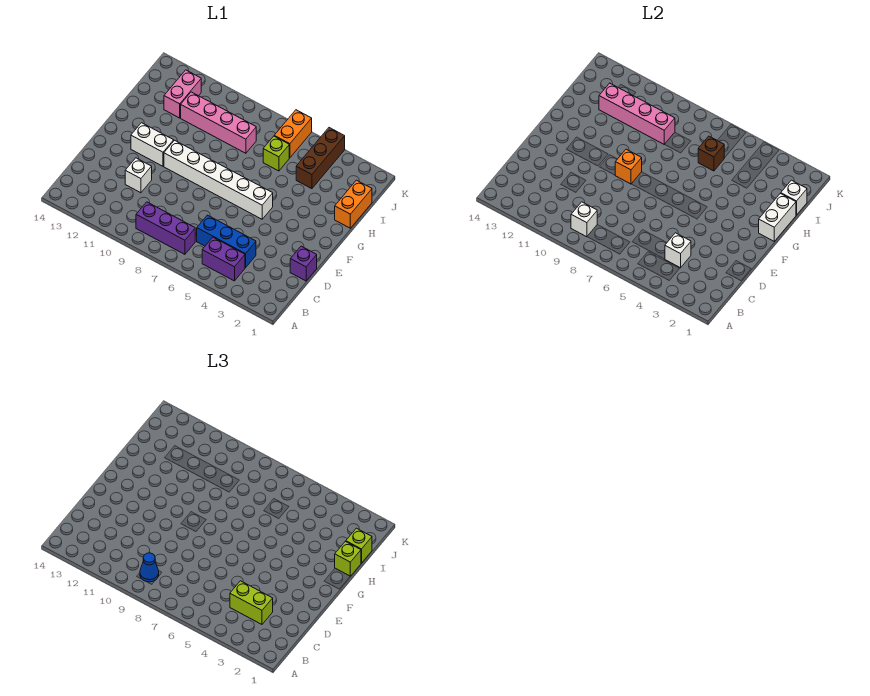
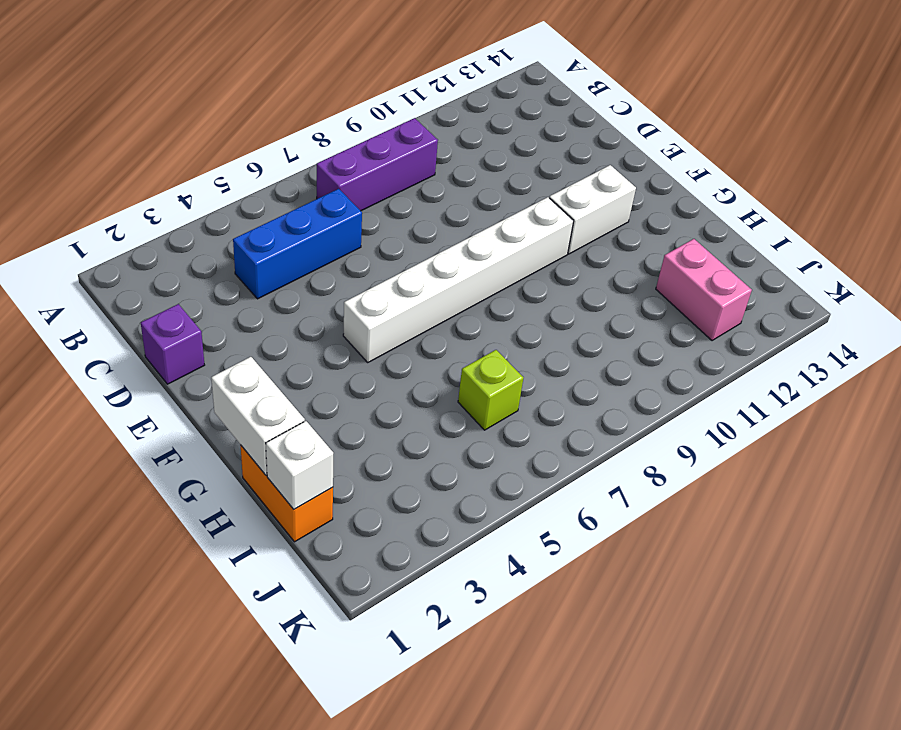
none -> purple 1x2 brick [202,237,245,281]
none -> white 1x1 brick [125,158,152,193]
none -> brown 1x3 brick [296,128,345,189]

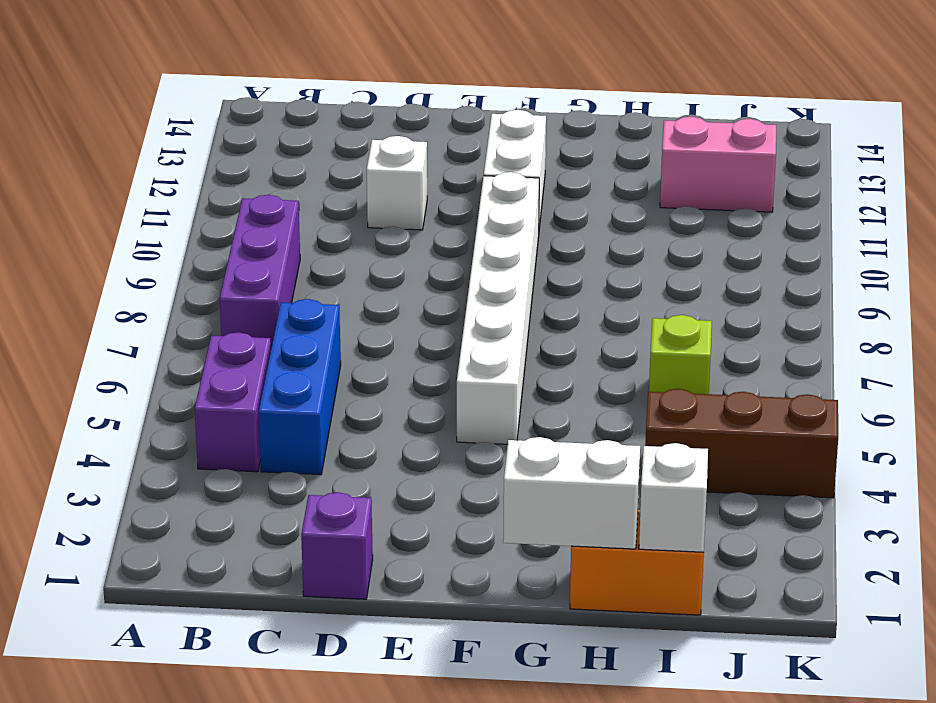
none -> pink 1x4 brick [181,92,256,153]
none -> orange 1x2 brick [274,110,312,158]
none -> white 1x1 brick [571,202,597,237]

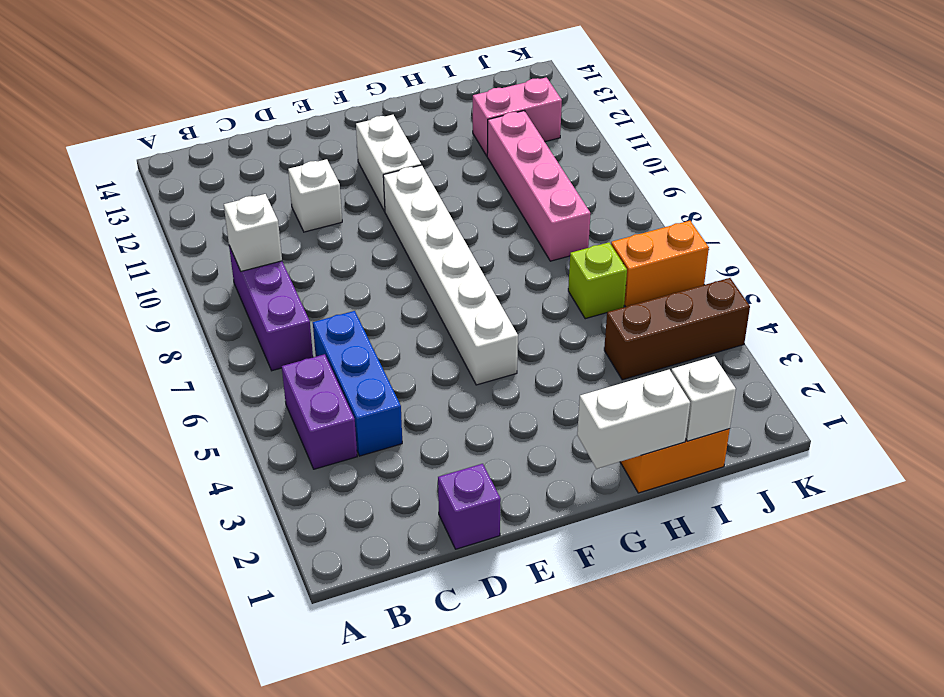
none -> white 1x1 brick [665,233,691,268]
none -> orange 1x1 brick [615,149,642,184]
none -> brown 1x1 brick [698,136,724,171]

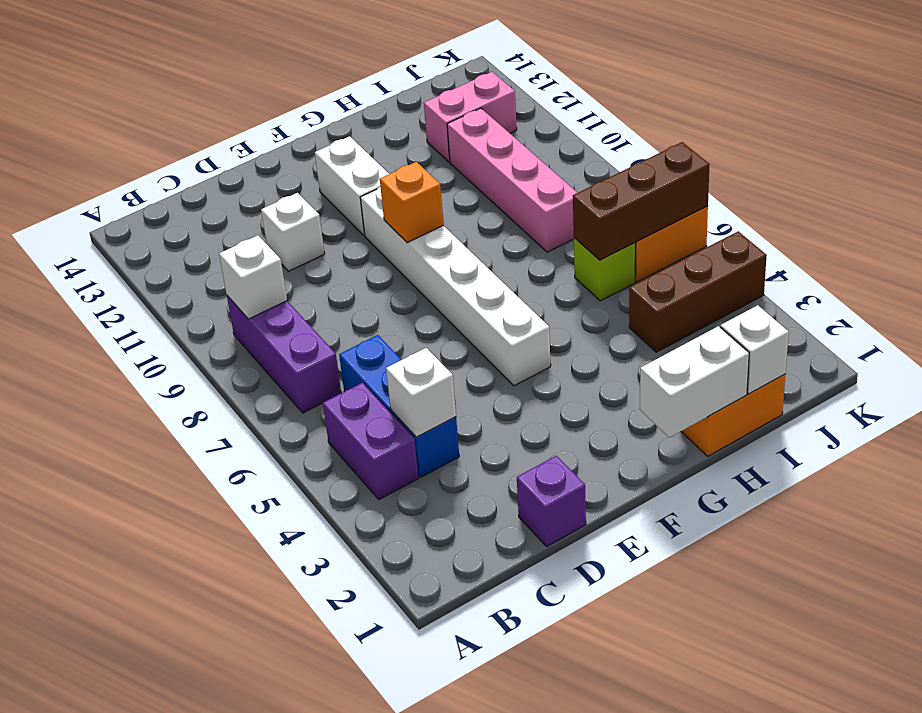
brown 1x3 brick [573,142,710,260] -> brown 1x1 brick [698,136,724,171]
none -> pink 1x4 brick [599,83,675,144]
none -> blue 1x1 cone [140,553,159,582]
none -> lime 1x2 brick [230,581,273,624]

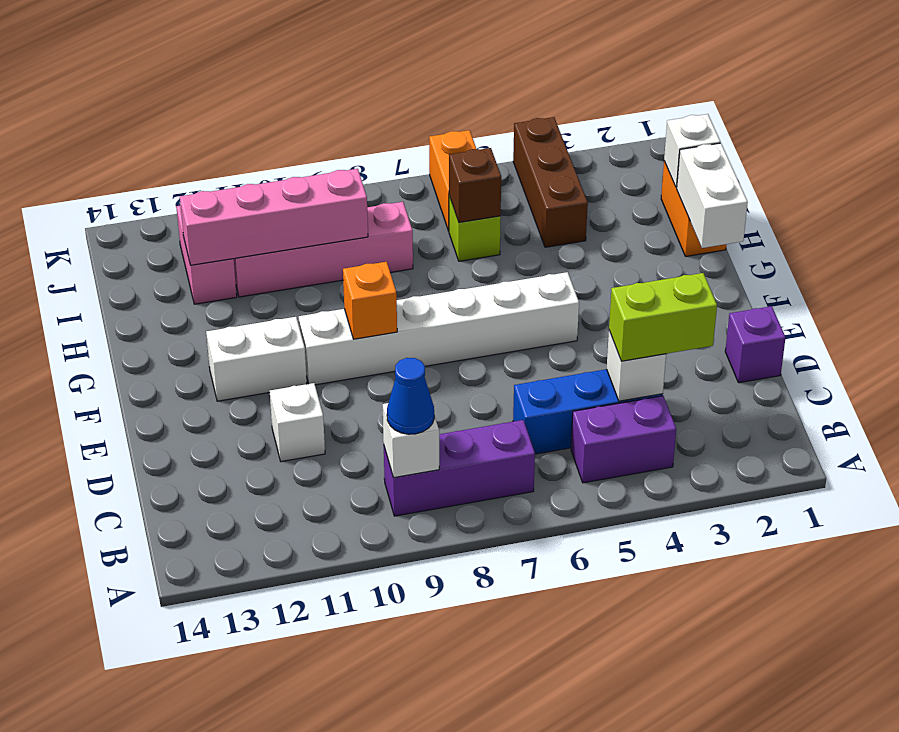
none -> lime 1x1 brick [335,541,361,576]
none -> lime 1x1 brick [346,528,372,563]

